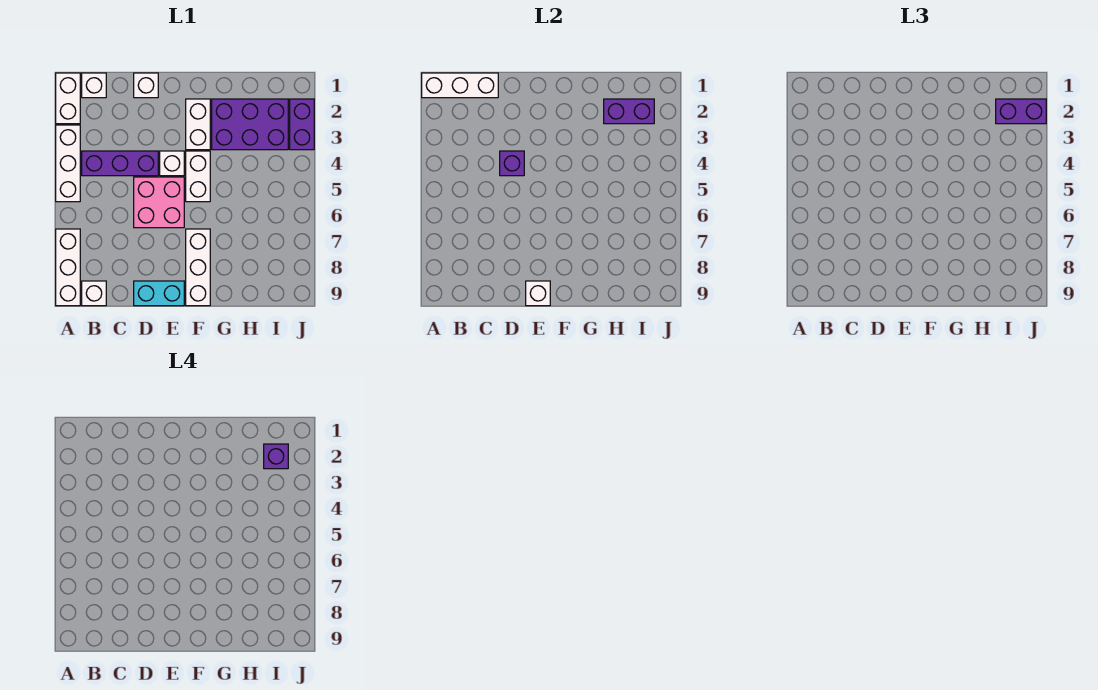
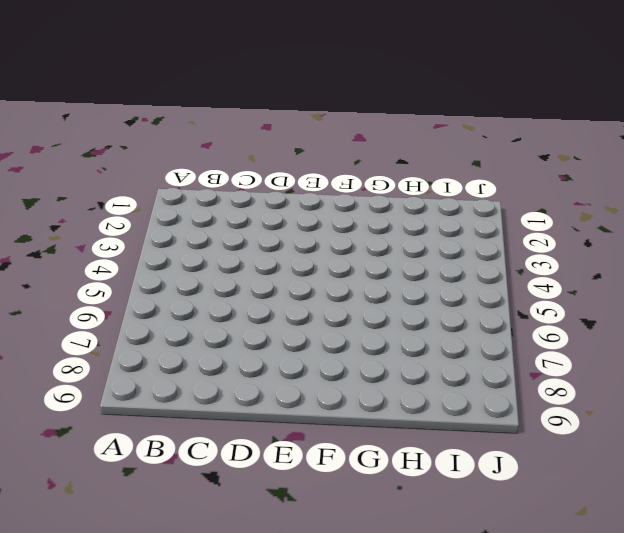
none -> white 1x2 brick [56,73,80,124]
none -> white 1x3 brick [56,125,80,202]
none -> white 1x3 brick [56,229,80,306]

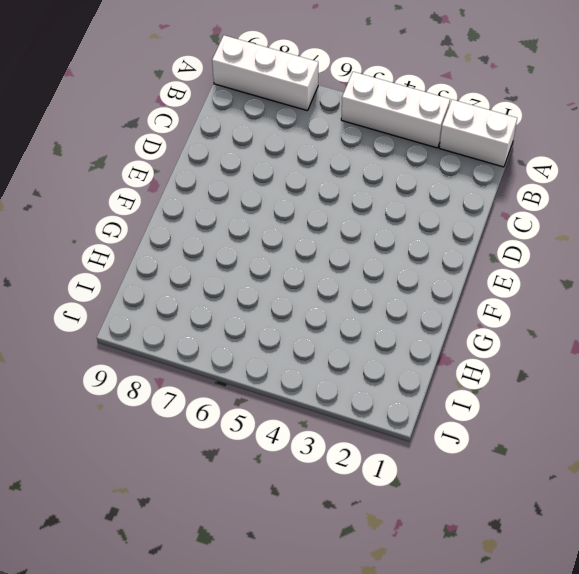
none -> white 1x1 brick [82,73,106,98]
none -> purple 1x3 brick [82,151,158,176]
none -> white 1x1 brick [82,281,106,306]

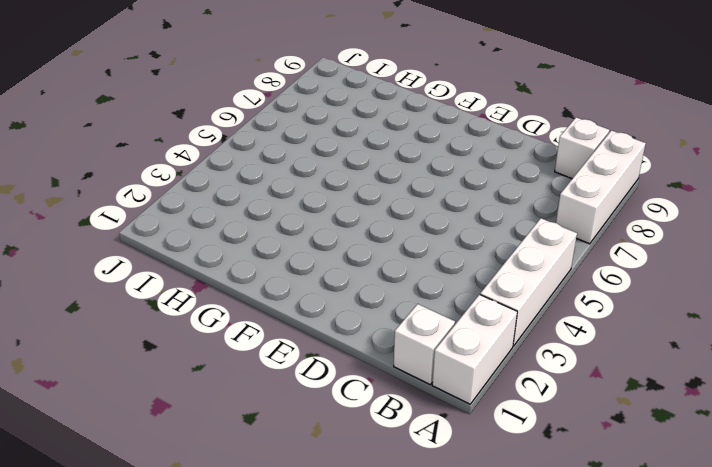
none -> purple 1x3 brick [82,151,158,176]
none -> white 1x1 brick [134,73,158,98]
none -> pink 2x2 brick [134,177,184,228]

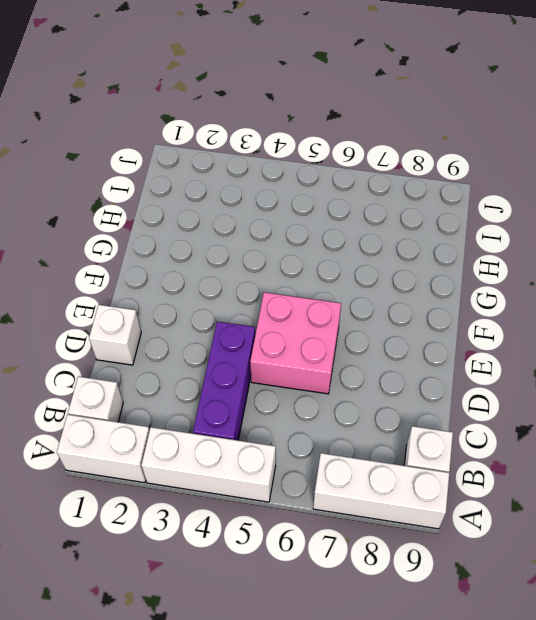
none -> cyan 1x2 brick [134,281,184,306]
none -> white 1x1 brick [160,151,184,176]
none -> white 1x2 brick [186,99,210,150]

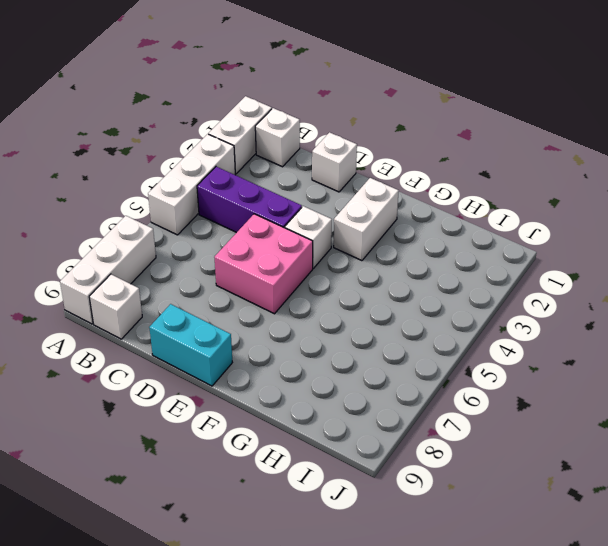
none -> white 1x2 brick [186,151,210,202]
none -> white 1x3 brick [186,229,210,306]
none -> purple 2x3 brick [212,99,288,150]

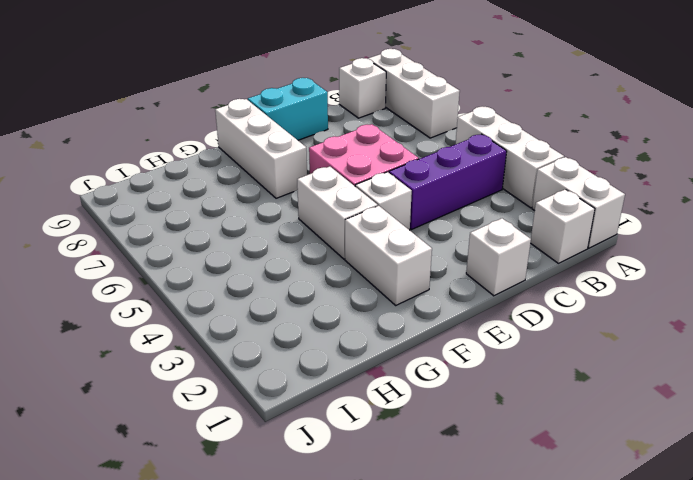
none -> purple 2x3 brick [212,99,288,150]
none -> purple 1x2 brick [290,99,314,150]
none -> white 1x3 brick [422,73,498,98]

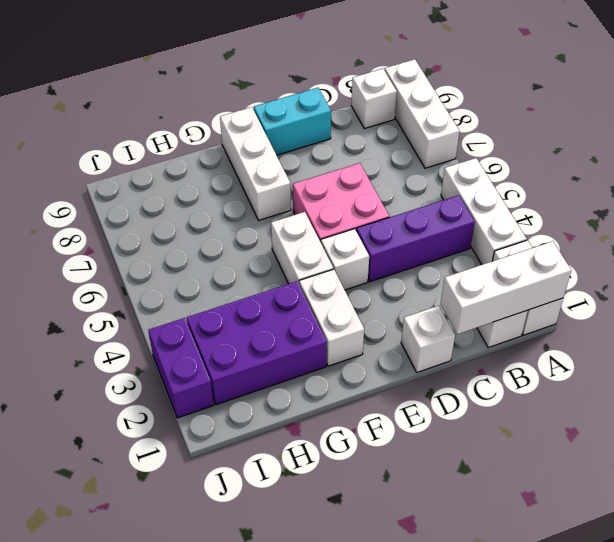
none -> purple 1x1 brick [500,151,524,176]
none -> white 1x1 brick [526,281,550,306]
none -> purple 1x2 brick [604,99,654,124]

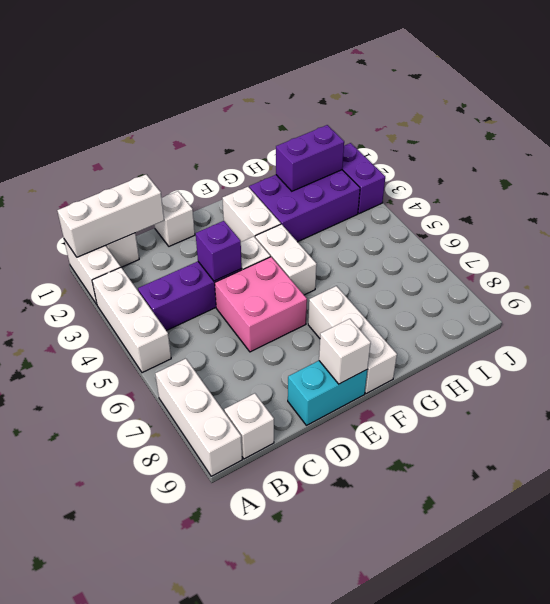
none -> purple 1x2 brick [996,99,1046,124]
none -> purple 1x1 brick [264,444,288,469]

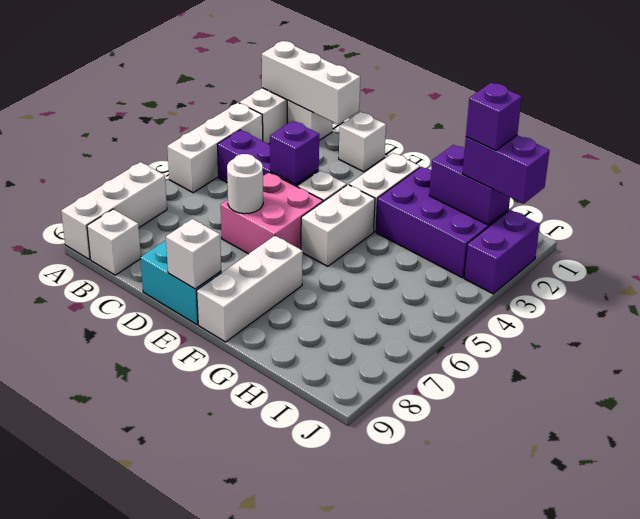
white 1x1 round brick [227,154,263,214] -> none

